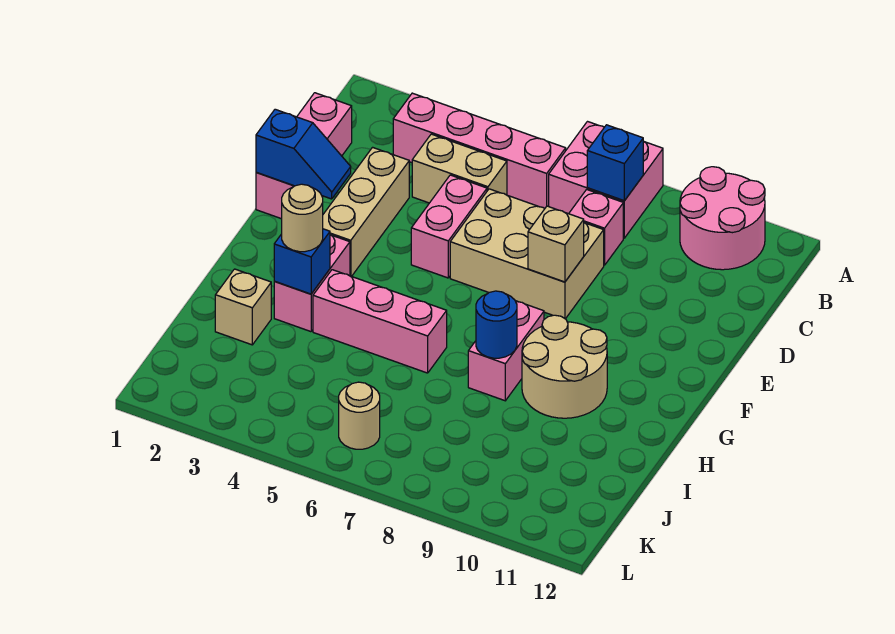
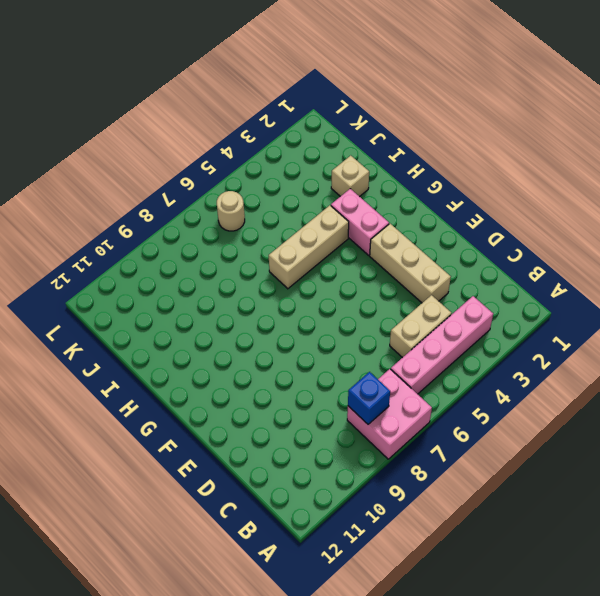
tan 1x3 brick [269,205,349,289] -> pink 1x3 brick [313,270,447,373]
none -> pink 2x2 round brick [680,167,765,270]
none -> pink 1x3 brick [256,93,352,219]
none -> pink 1x1 brick [569,189,623,265]

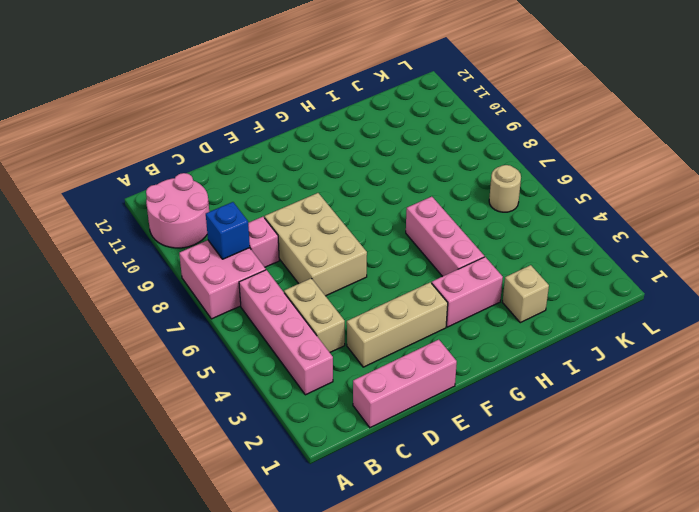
none -> pink 1x2 brick [411,175,487,278]
none -> pink 1x2 brick [468,301,544,401]
none -> tan 2x2 round brick [522,315,607,418]

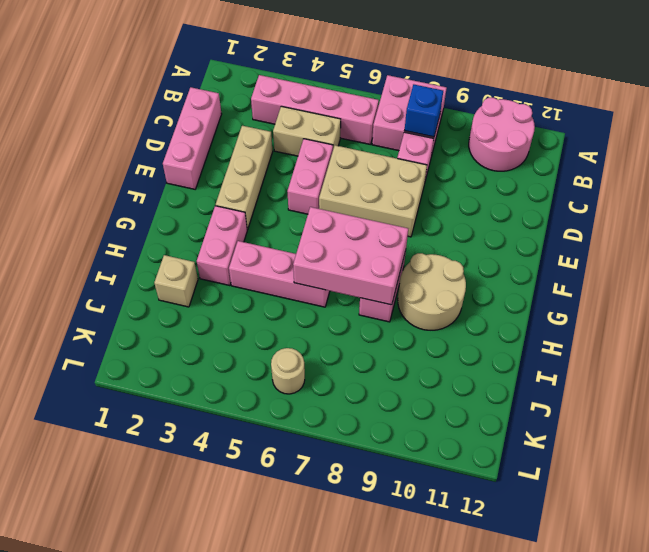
pink 2x3 brick [293,207,408,305] -> blue 1x1 round brick [476,291,517,358]
none -> blue 1x2 slope [256,109,351,199]
none -> tan 1x1 brick [528,206,584,282]
none -> blue 1x1 brick [274,229,330,294]

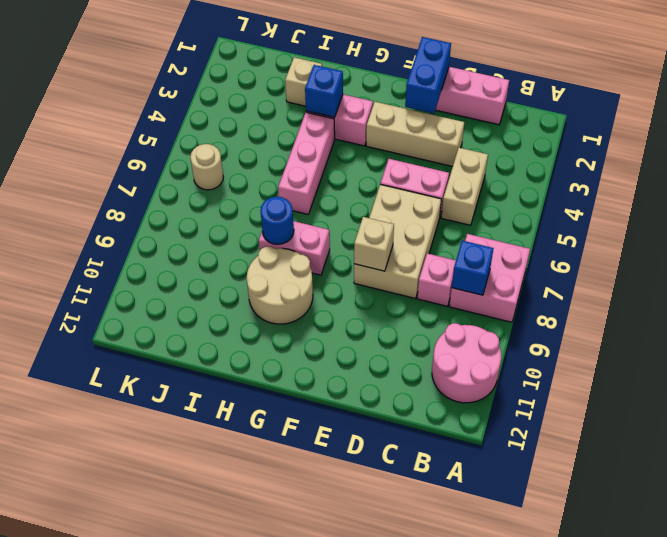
blue 1x2 brick [405,37,451,113] -> blue 1x2 slope [256,109,351,199]
none -> pink 1x4 brick [393,93,566,208]
none -> tan 1x1 round brick [282,184,323,252]

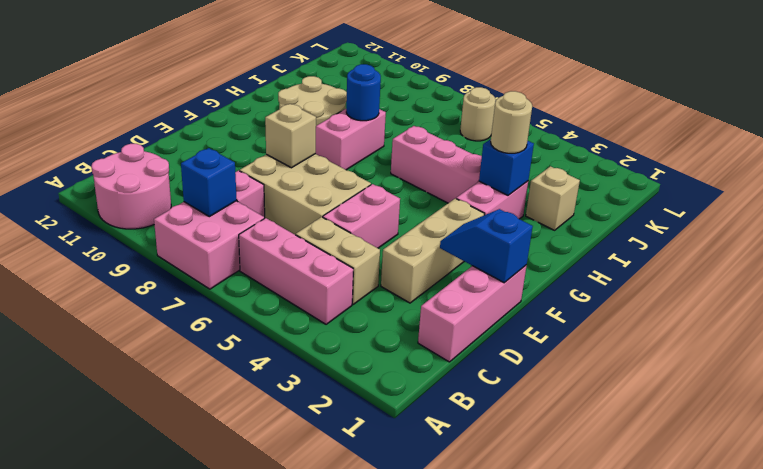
pink 1x3 brick [239,218,353,324] -> pink 1x4 brick [393,93,566,208]

